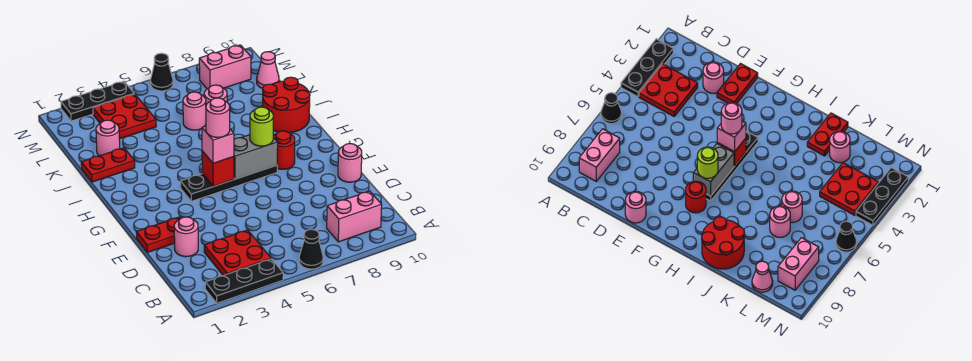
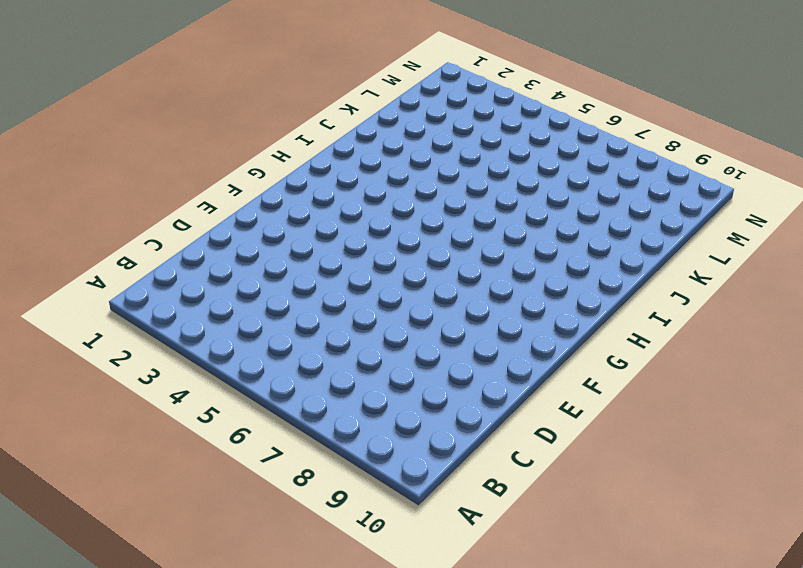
none -> black 1x3 plate [205,259,283,303]
none -> black 1x1 cone [299,229,323,269]
none -> red 2x2 plate [204,230,271,276]

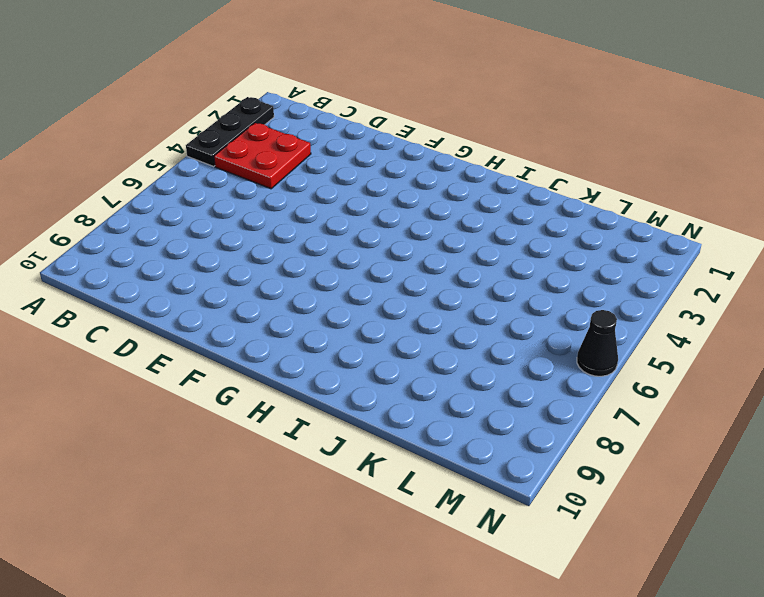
none -> black 1x1 cone [299,229,323,269]
none -> pink 1x2 brick [327,191,382,242]
none -> pink 1x1 round brick [174,217,198,257]

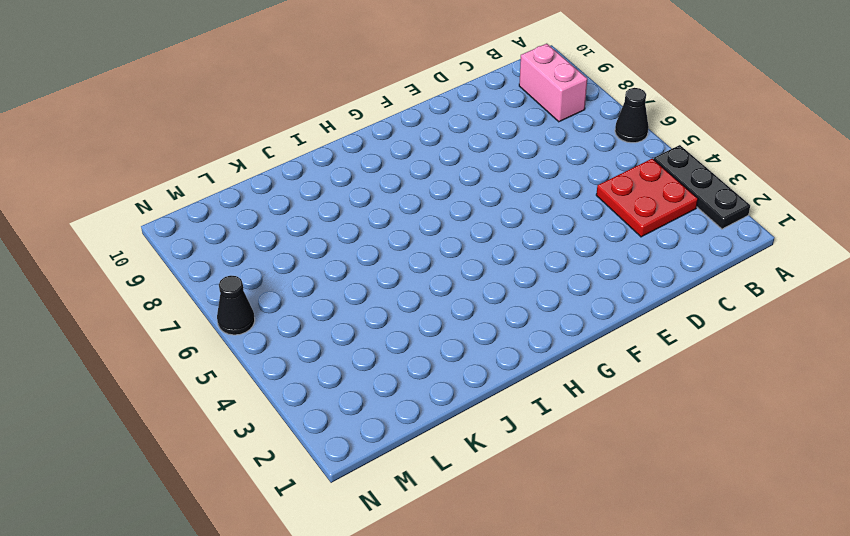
none -> pink 1x1 round brick [174,217,198,257]
none -> red 1x2 plate [136,217,181,252]
none -> pink 1x1 round brick [338,144,362,182]

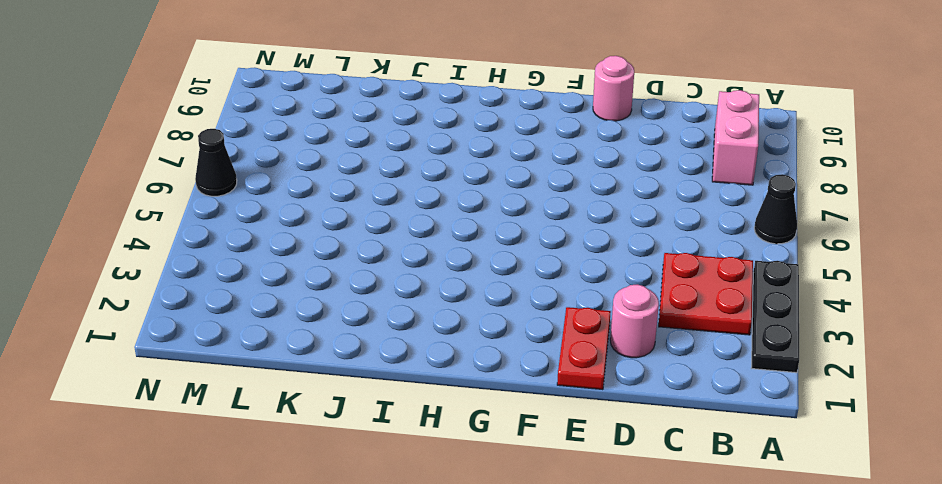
none -> black 1x4 plate [180,165,277,201]
none -> red 1x1 round brick [273,131,295,169]
none -> red 2x2 round brick [263,77,310,133]

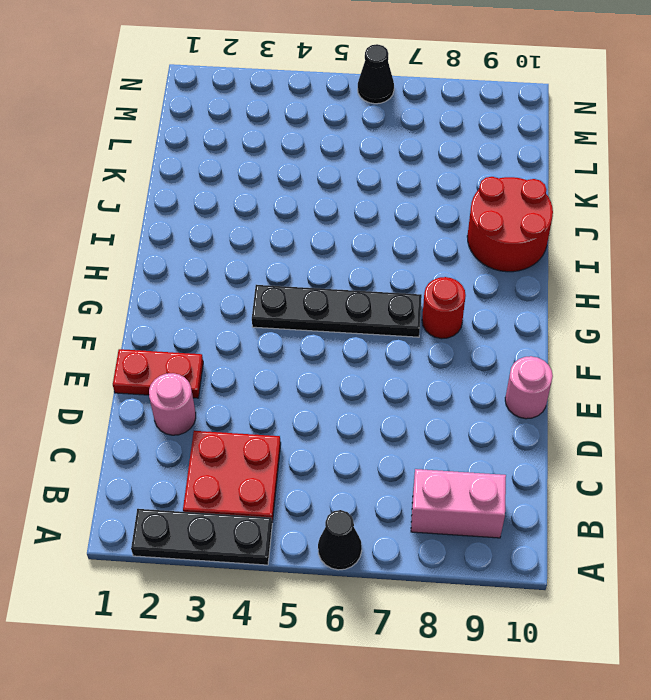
none -> red 1x2 plate [81,148,135,182]
none -> pink 1x1 round brick [96,120,120,156]
none -> pink 1x1 round brick [183,92,206,130]

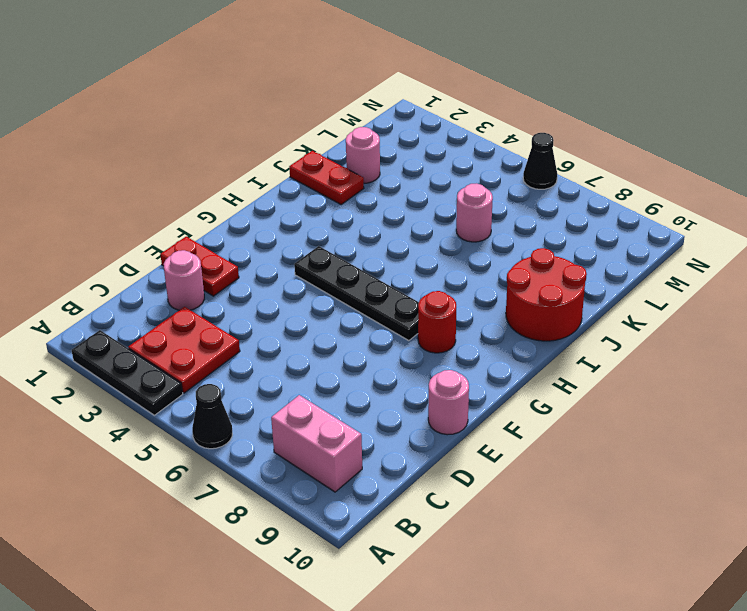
none -> pink 1x1 round brick [204,85,227,105]
none -> red 2x2 plate [93,94,156,139]
none -> pink 1x1 cone [257,52,279,88]

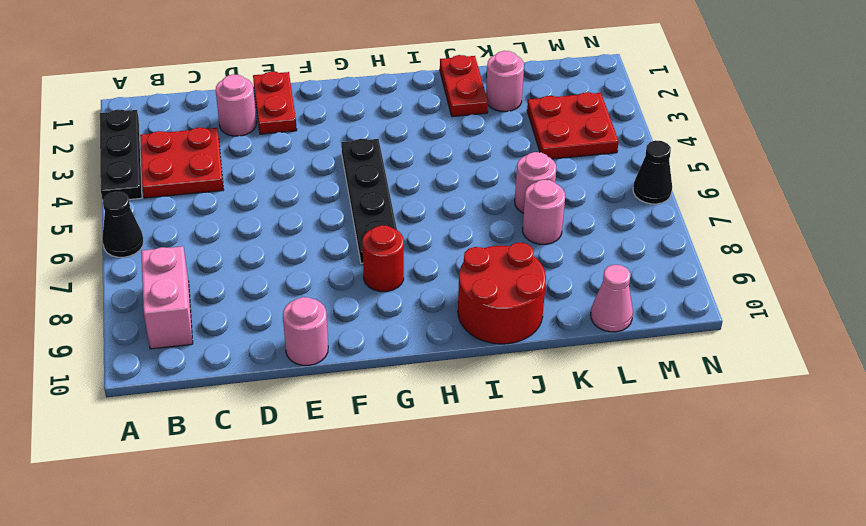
none -> pink 1x2 brick [199,45,251,89]
none -> black 1x3 plate [61,81,134,121]
none -> red 1x1 brick [202,151,234,186]

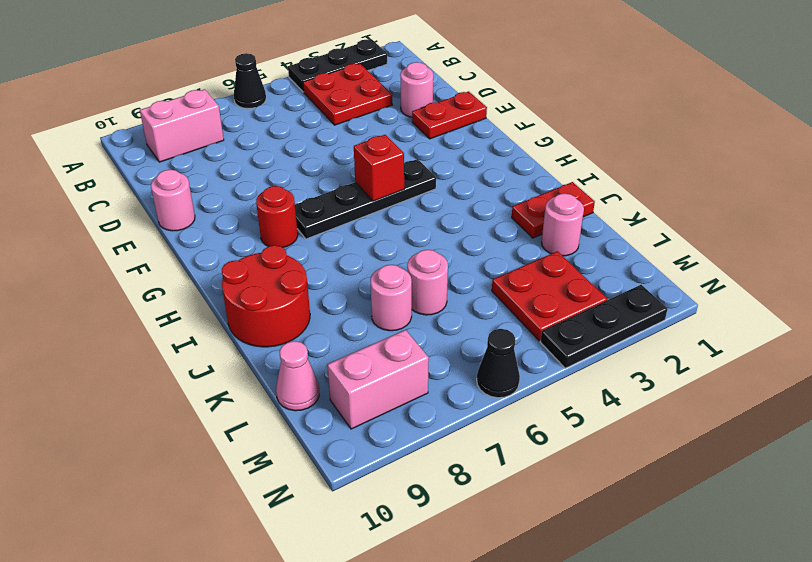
none -> grey 1x2 brick [234,135,278,179]
none -> pink 1x1 brick [202,126,234,163]
none -> lime 1x1 round brick [250,107,273,146]

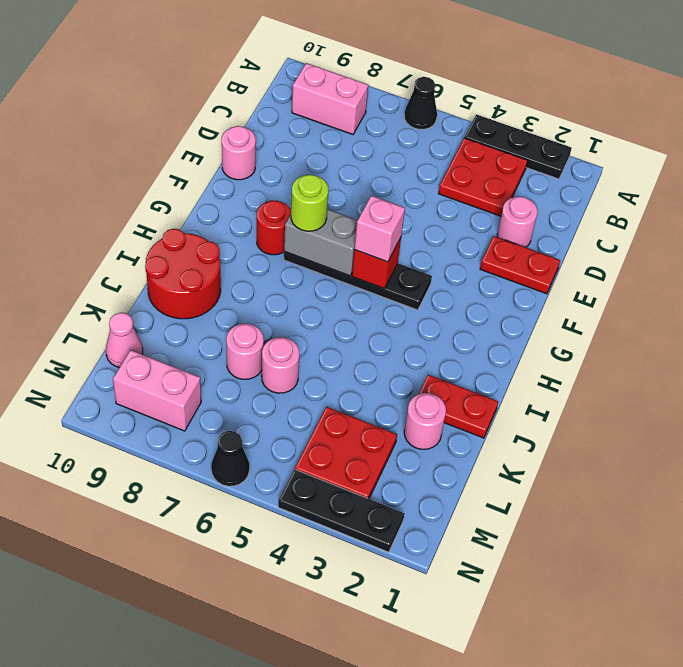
none -> pink 1x1 round brick [206,98,230,137]

